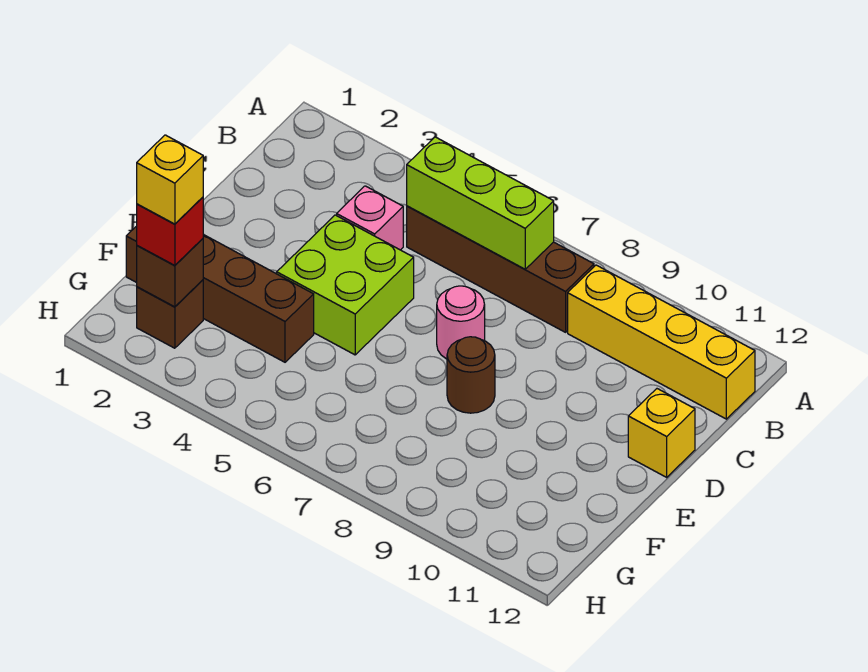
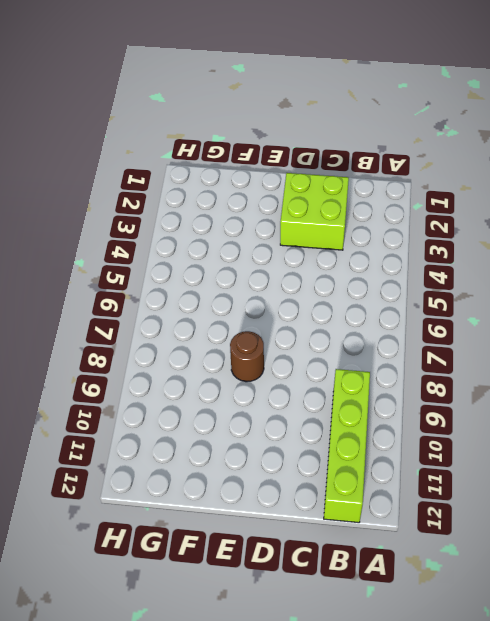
lime 1x4 brick [324,369,370,523] -> yellow 1x4 brick [568,265,755,419]
lime 2x2 brick [280,173,349,250] -> lime 2x2 brick moved to [277,215,414,355]
none -> brown 1x4 brick [407,206,594,332]
none -> pink 1x1 brick [337,186,403,250]
none -> pink 1x1 round brick [437,286,485,359]

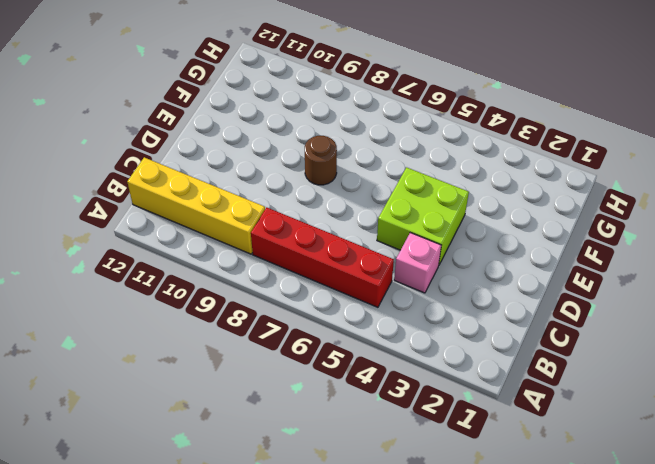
red 1x4 brick [251,207,394,307] -> brown 1x4 brick [407,206,594,332]
none -> pink 1x1 round brick [437,286,485,359]
none -> yellow 1x1 brick [628,389,695,477]
none -> brown 1x4 brick [126,226,314,362]

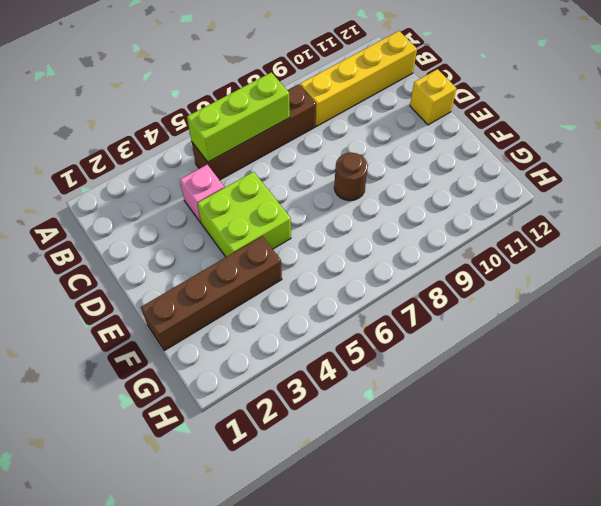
none -> pink 1x1 round brick [437,286,485,359]
none -> brown 1x1 brick [137,280,203,348]
none -> brown 1x1 brick [137,239,203,307]

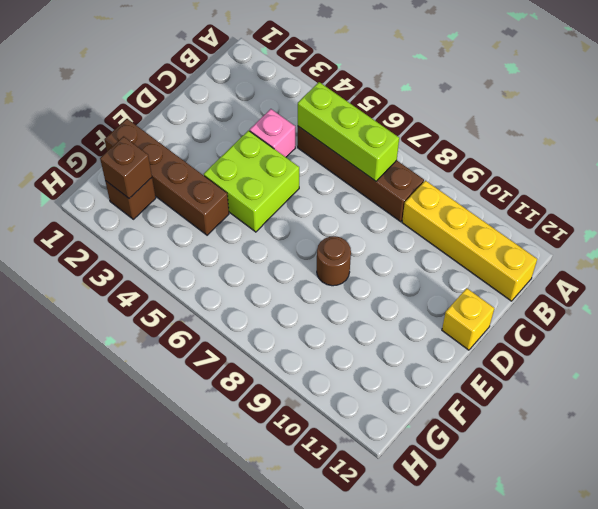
none -> pink 1x1 round brick [437,286,485,359]
none -> red 1x1 brick [137,197,203,265]
none -> yellow 1x1 brick [137,135,203,224]

